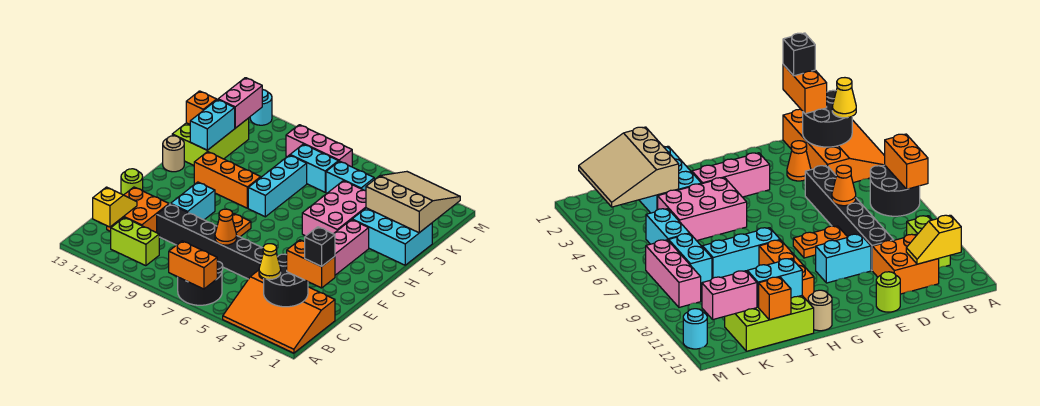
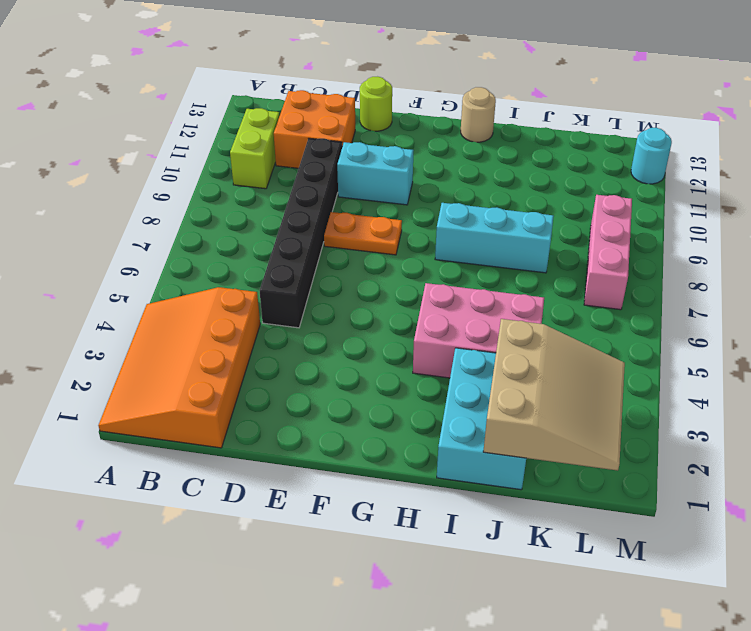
none -> black 2x2 round brick [178,261,223,305]
none -> orange 1x1 cone [787,141,811,181]
none -> pink 1x3 brick [334,220,369,275]
none -> orange 1x3 brick [194,152,261,208]

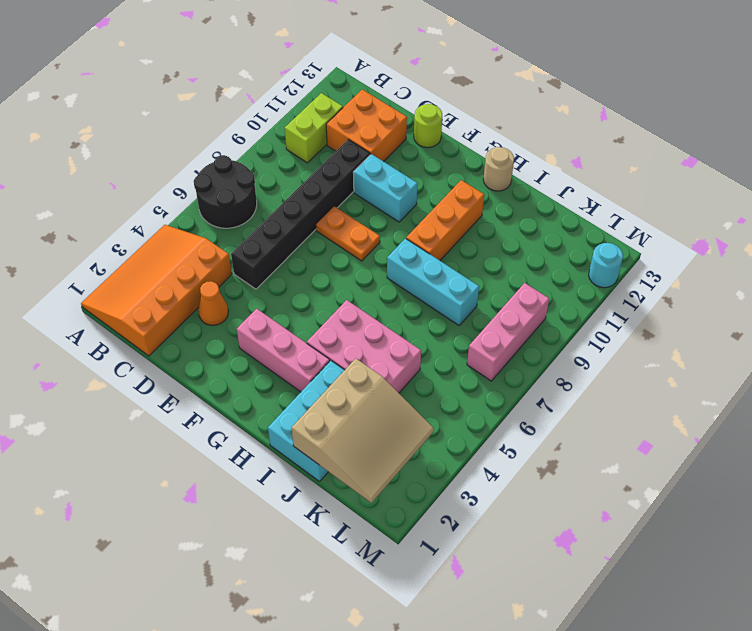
none -> lime 2x3 brick [172,118,249,165]
none -> cyan 1x2 brick [326,161,374,193]
none -> cyan 1x2 brick [290,144,338,192]
none -> orange 1x2 brick [169,241,217,289]

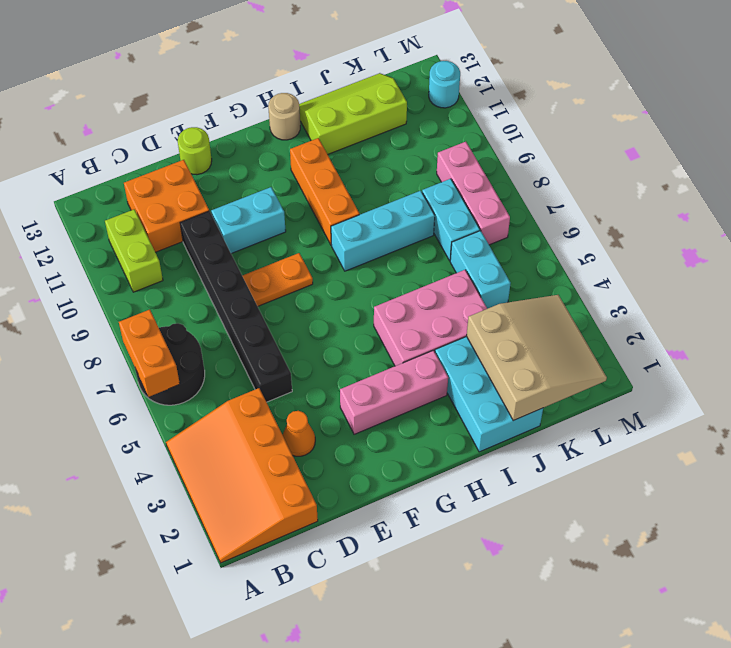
lime 2x3 slope [299,73,407,154] -> lime 2x3 brick [172,118,249,165]
none -> black 2x2 round brick [264,254,308,307]
none -> yellow 1x2 slope [93,187,137,227]
none -> orange 1x1 cone [215,209,237,245]
none -> cyan 1x2 brick [190,100,235,150]

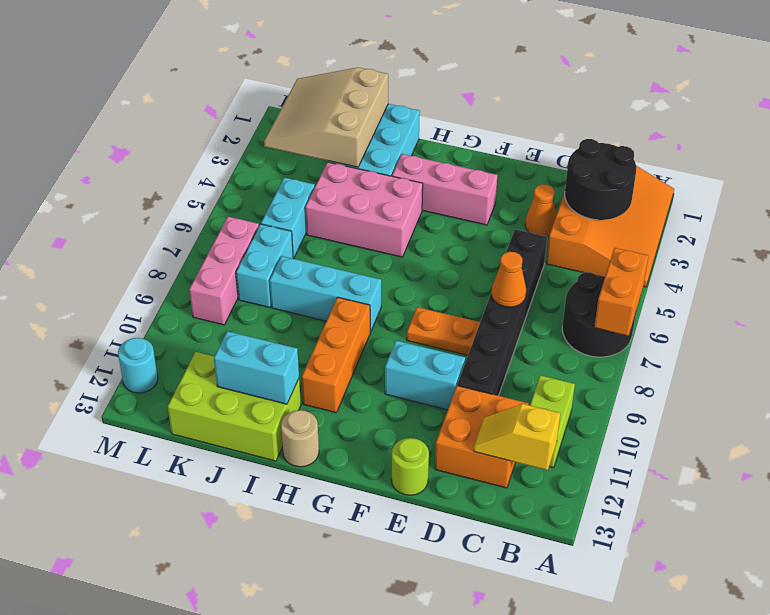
none -> orange 1x1 brick [186,91,217,124]
none -> pink 1x2 brick [218,78,262,128]
none -> yellow 1x1 cone [259,244,281,279]
none -> orange 1x2 brick [287,240,335,288]

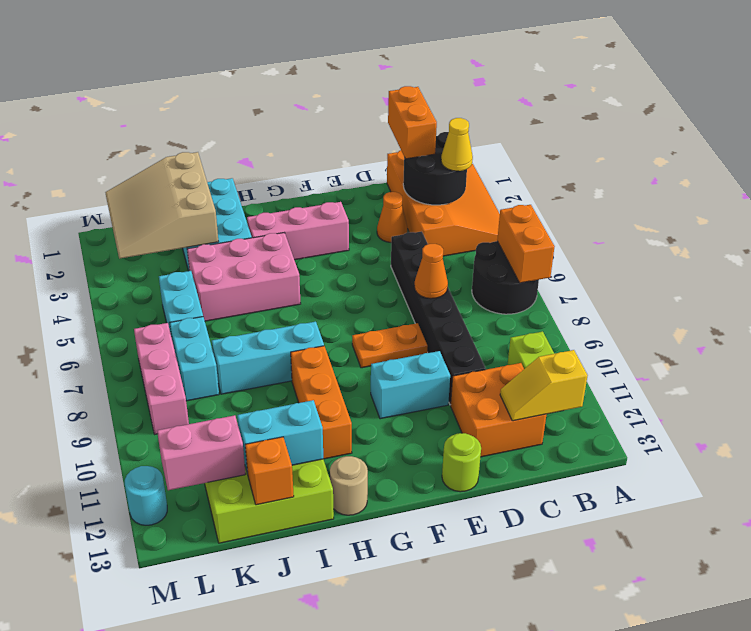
none -> black 1x1 brick [305,227,335,266]

